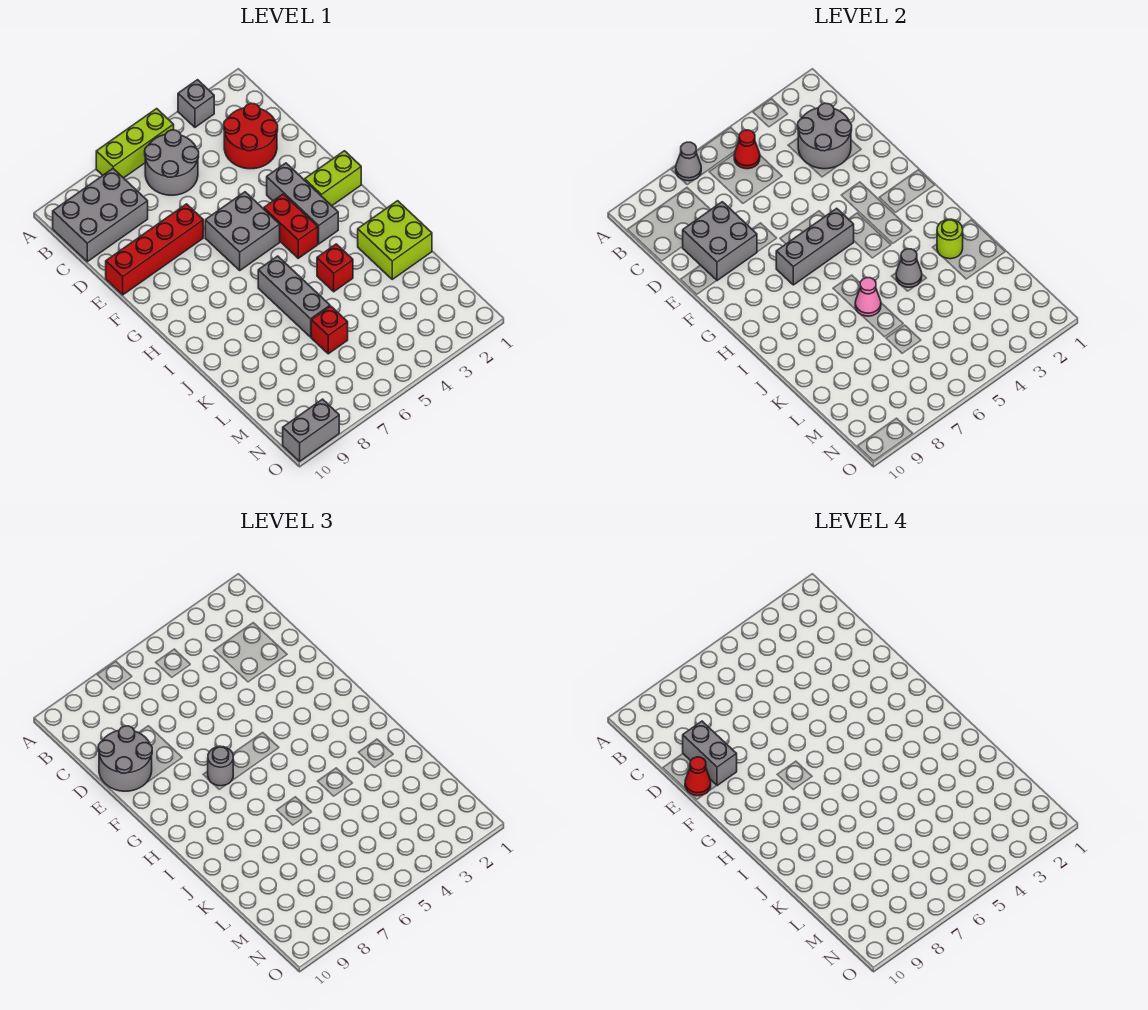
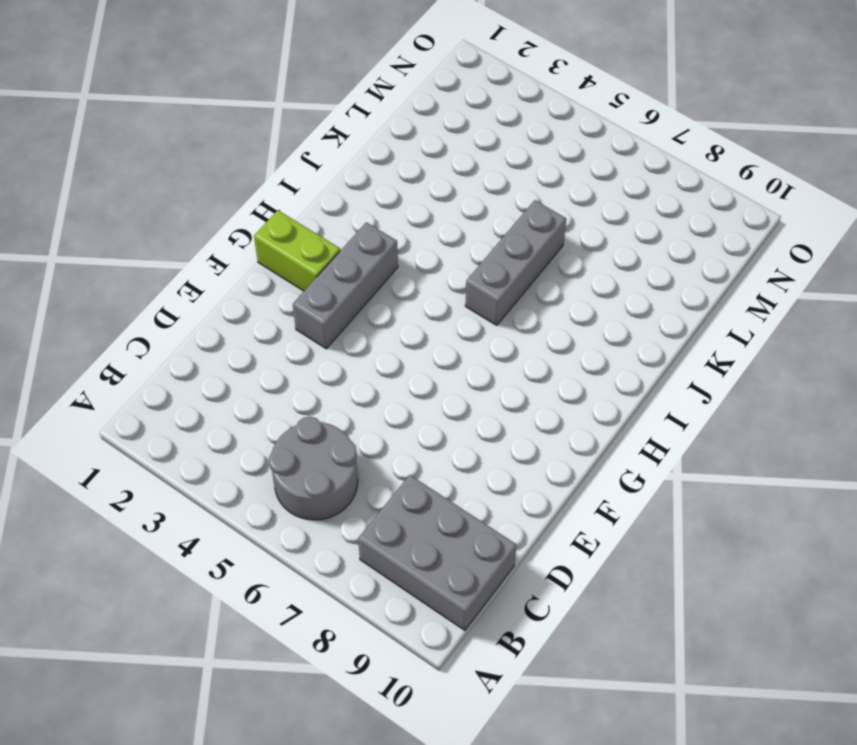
none -> grey 1x1 brick [178,80,214,127]
none -> lime 1x3 brick [96,109,174,178]
none -> red 2x2 round brick [224,103,278,169]

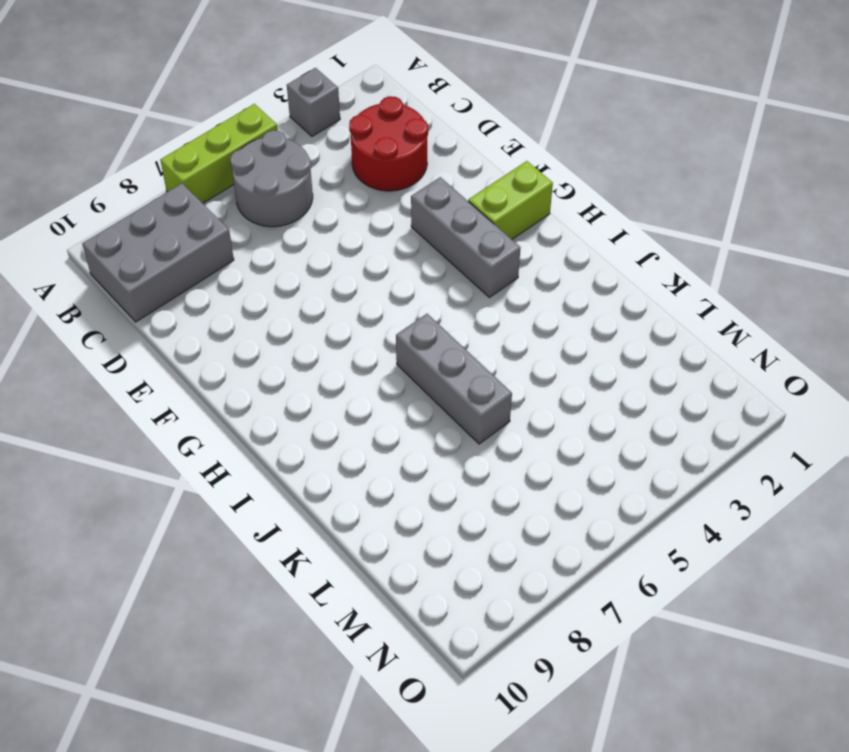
none -> red 1x4 brick [106,204,203,295]
none -> grey 2x2 brick [205,192,280,270]
none -> red 1x2 brick [264,194,318,258]

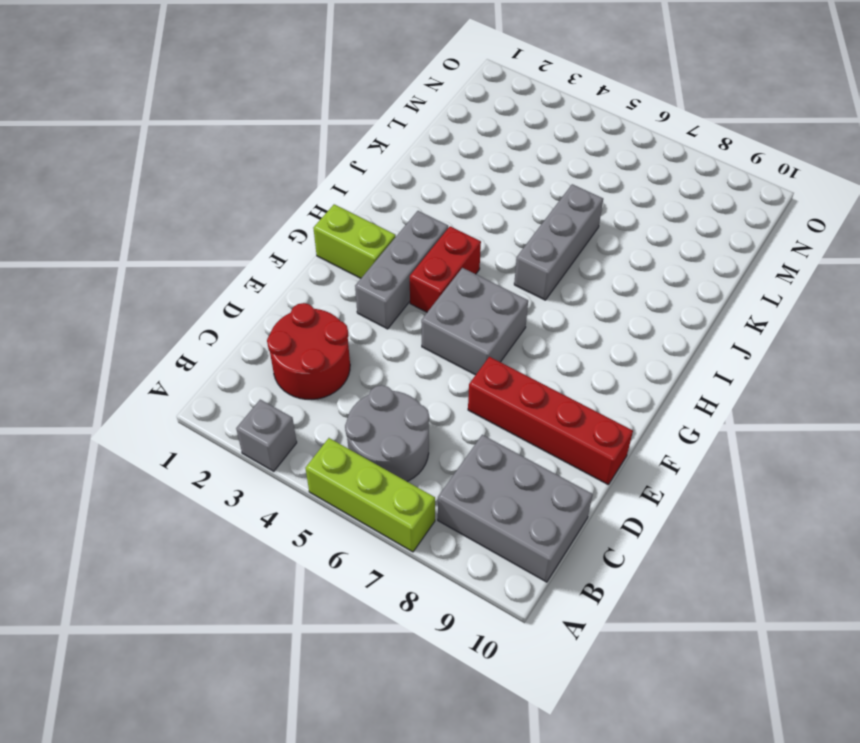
none -> lime 2x2 brick [358,201,432,279]
none -> red 1x1 brick [317,244,353,292]
none -> red 1x1 brick [311,306,348,354]

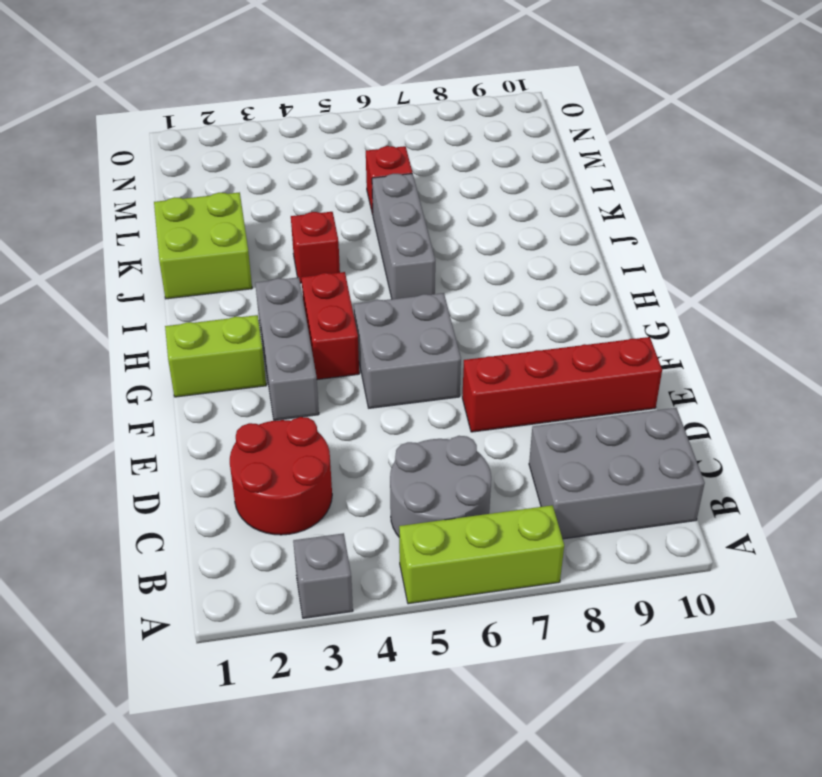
none -> grey 1x2 brick [283,399,339,461]
none -> grey 1x1 cone [676,142,701,181]
none -> red 1x1 cone [734,130,760,169]

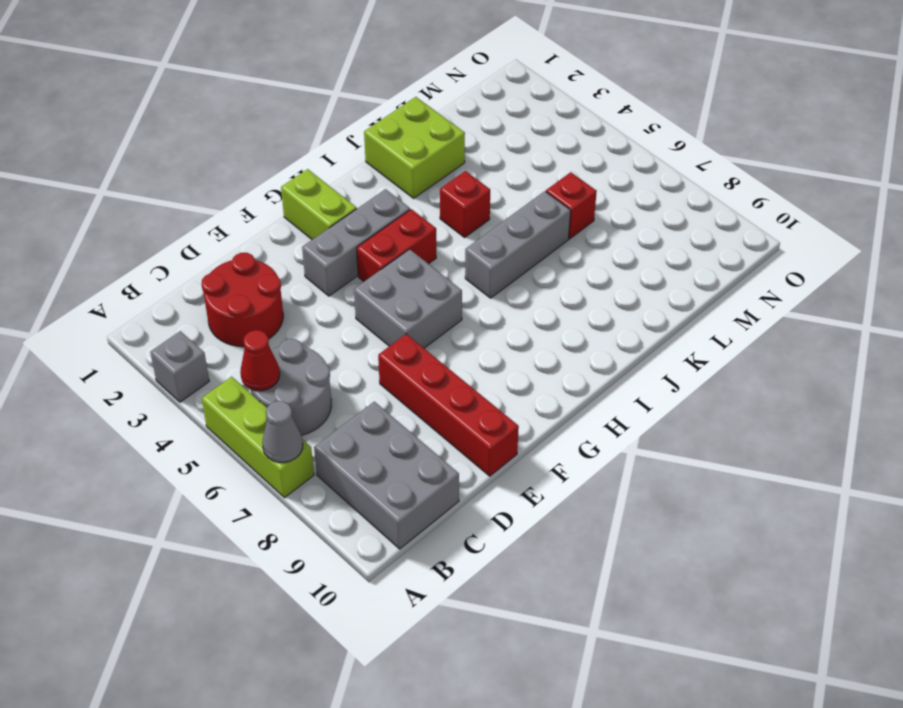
none -> grey 1x2 brick [283,399,339,461]
none -> grey 2x2 round brick [798,103,852,169]
none -> grey 2x2 brick [683,202,757,281]

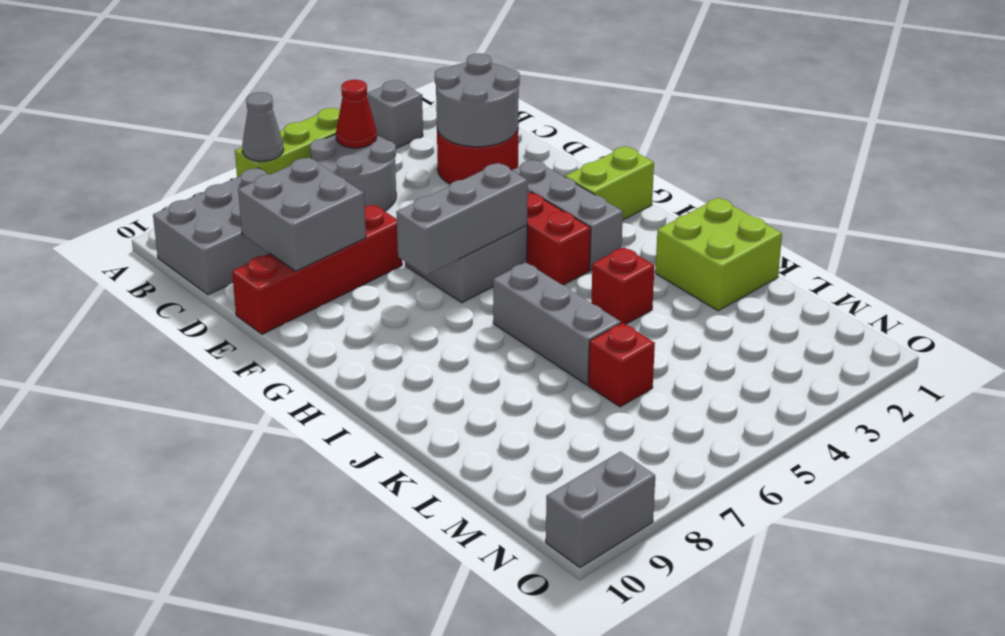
none -> lime 1x1 round brick [937,219,963,259]
none -> grey 1x1 cone [896,249,922,287]
none -> pink 1x1 cone [855,278,881,316]

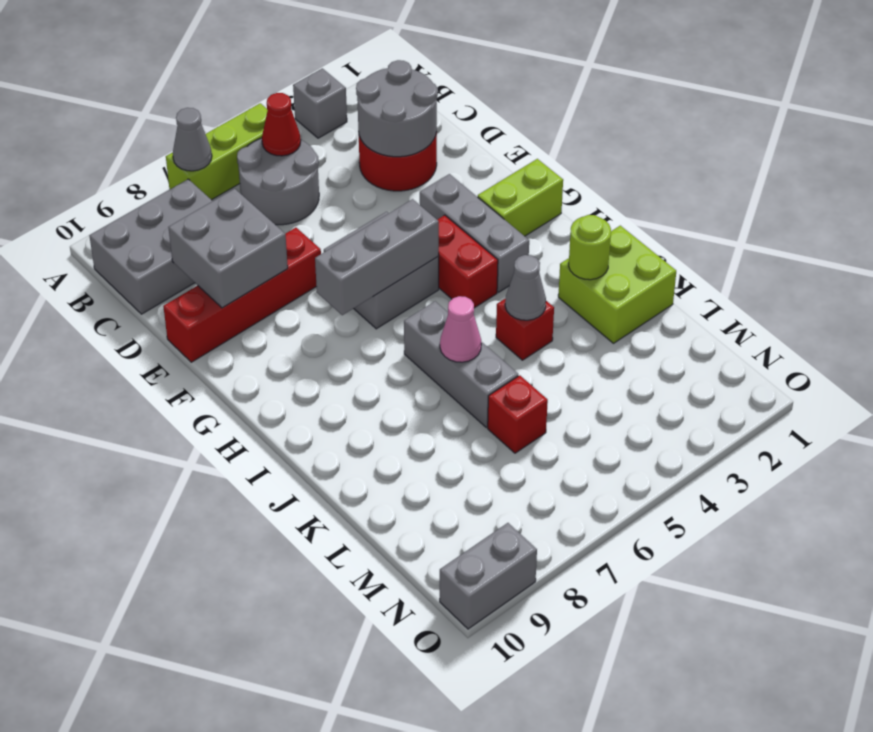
none -> grey 2x2 round brick [98,726,152,791]
none -> grey 1x1 round brick [208,746,233,786]
none -> grey 1x2 brick [683,721,737,786]

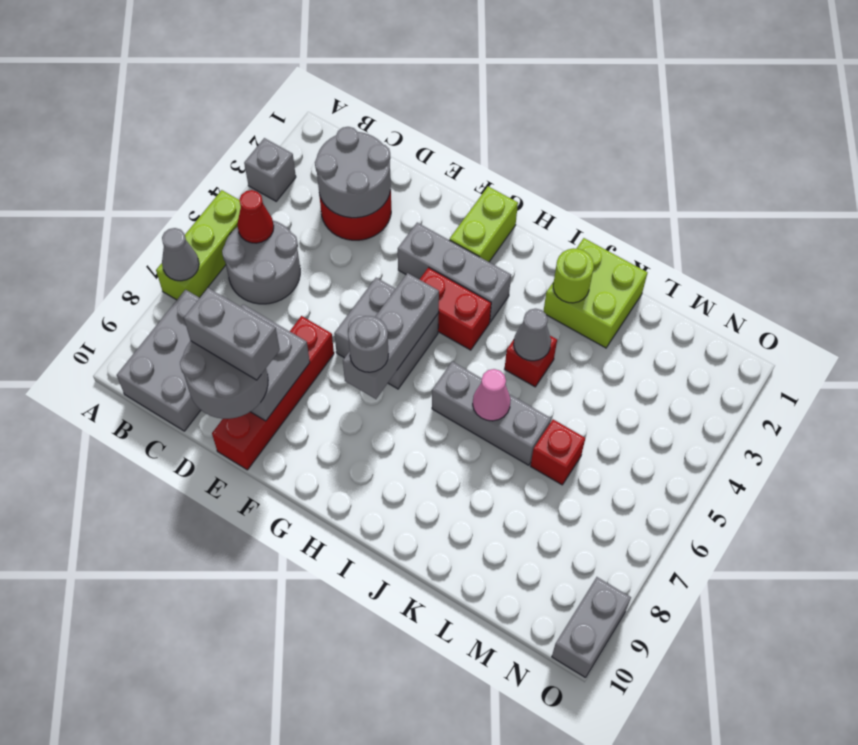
none -> red 1x1 cone [685,757,711,796]

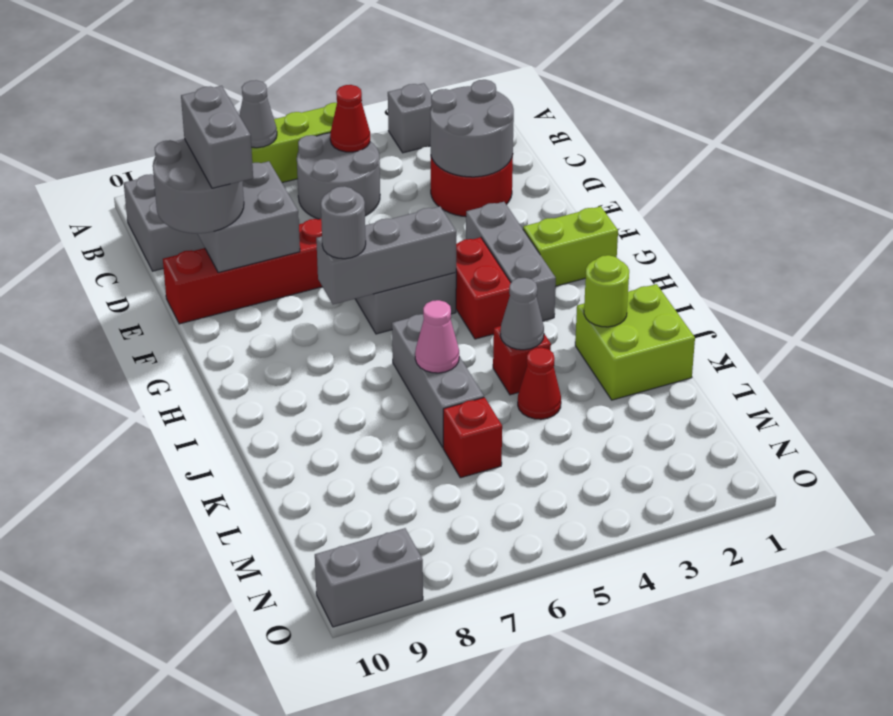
red 1x1 cone [518,348,561,419] -> red 1x1 cone moved to [685,757,711,796]

